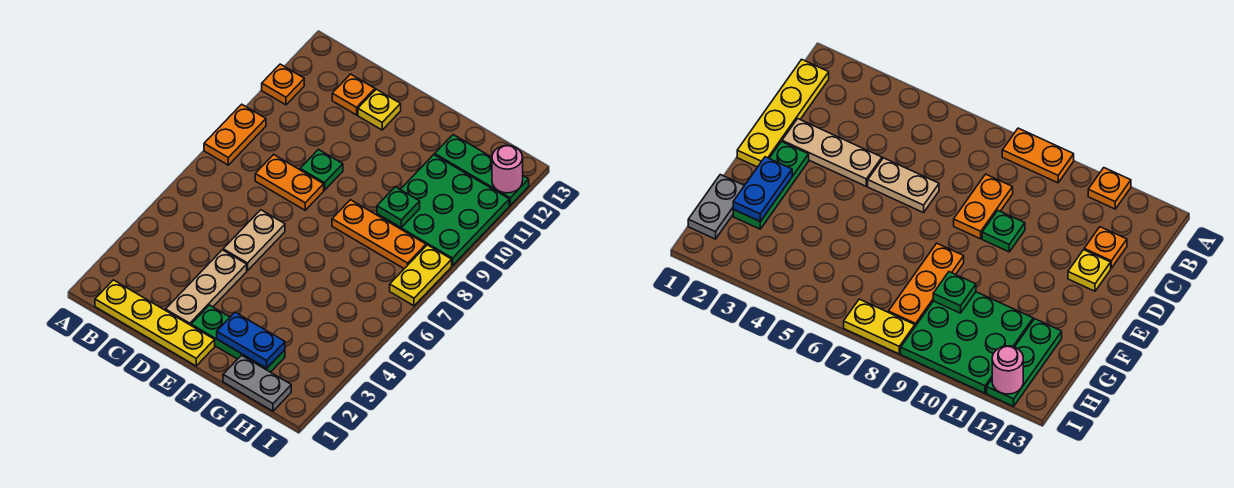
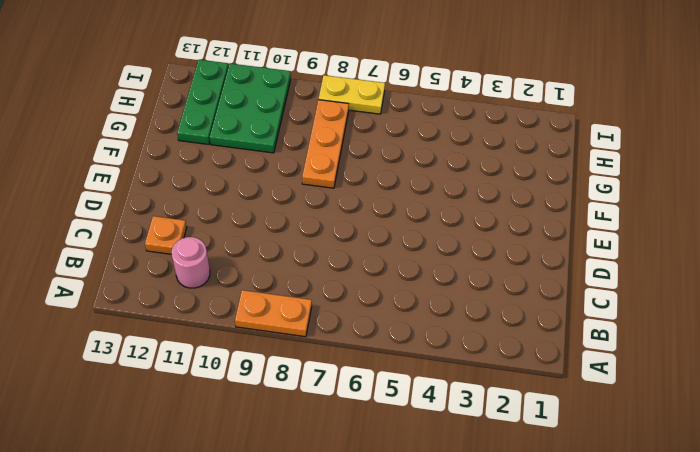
pink 1x1 round brick [172,237,210,288] -> pink 1x1 round brick moved to [492,145,523,193]
green 2x3 plate [210,64,291,153] -> green 3x3 plate [377,155,509,266]
none -> orange 1x1 plate [262,64,304,105]
none -> yellow 1x4 plate [95,280,215,366]
none -> orange 1x2 plate [255,155,324,210]

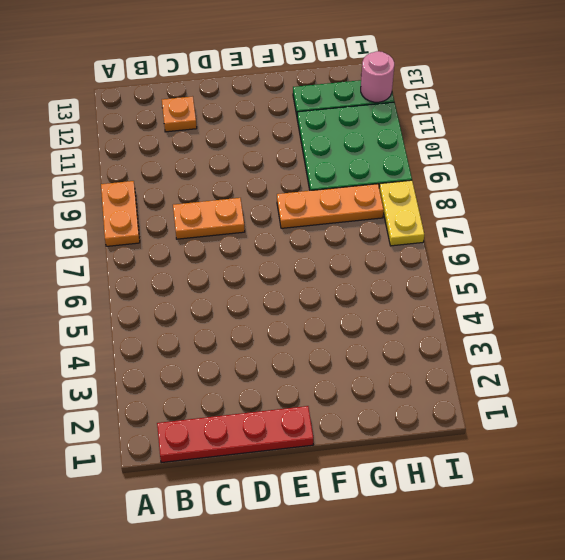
red 1x4 plate [157,406,313,463] -> yellow 1x4 plate [95,280,215,366]
none -> orange 1x1 plate [262,64,304,105]
none -> tan 1x3 plate [166,250,247,325]
none -> tan 1x2 plate [223,210,285,271]

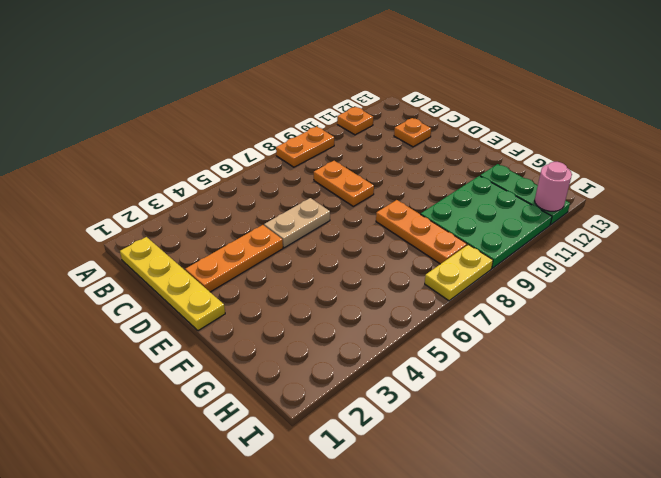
orange 1x3 plate [185,225,283,292] -> tan 1x3 plate [166,250,247,325]
none -> green 1x1 plate [300,150,343,190]
none -> yellow 1x1 plate [358,89,401,130]
none -> green 1x3 plate [191,305,285,372]

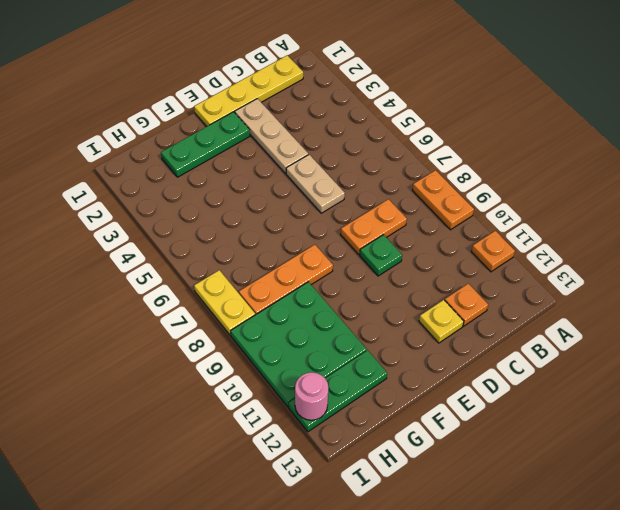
none -> grey 1x2 plate [223,355,291,411]
none -> blue 1x2 plate [217,312,285,368]
none -> green 1x1 plate [377,187,420,227]

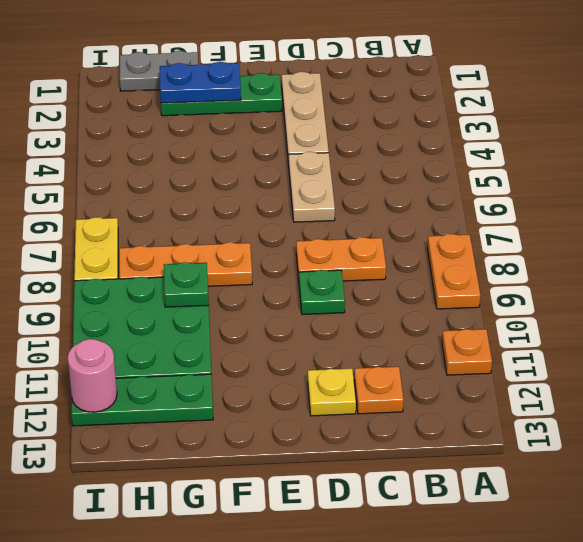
none -> yellow 1x4 plate [95,280,215,366]

